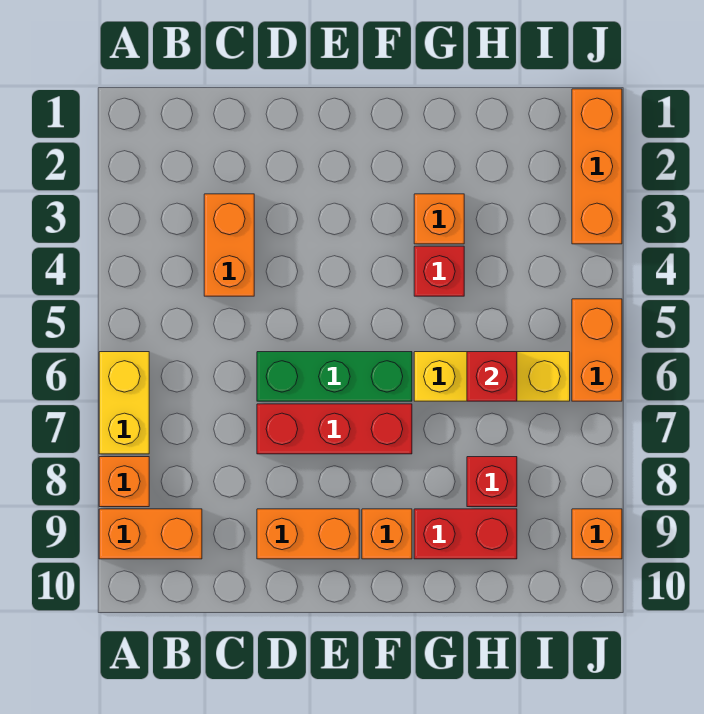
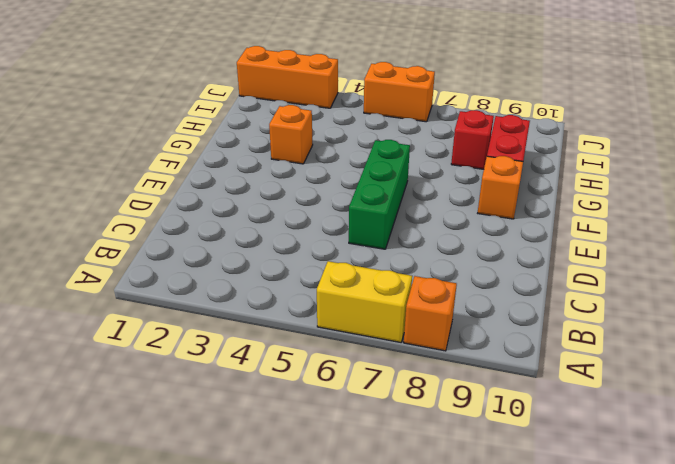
none -> orange 1x2 brick [99,509,202,559]
none -> orange 1x2 brick [204,194,254,296]
none -> red 1x3 brick [257,404,412,454]

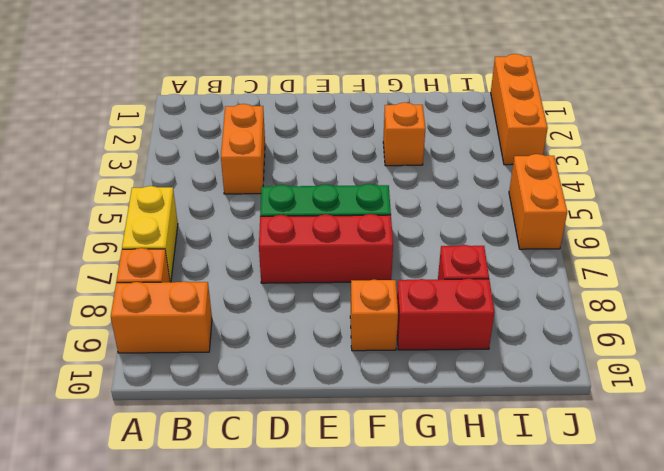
none -> orange 1x2 brick [257,509,359,559]
none -> red 1x1 brick [414,246,464,296]
none -> yellow 1x3 brick [414,352,570,401]

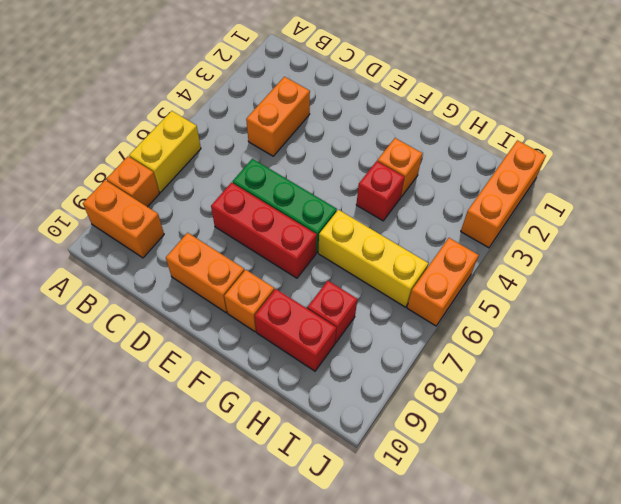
none -> orange 1x1 brick [572,509,622,559]
none -> red 1x1 brick [467,352,517,401]

